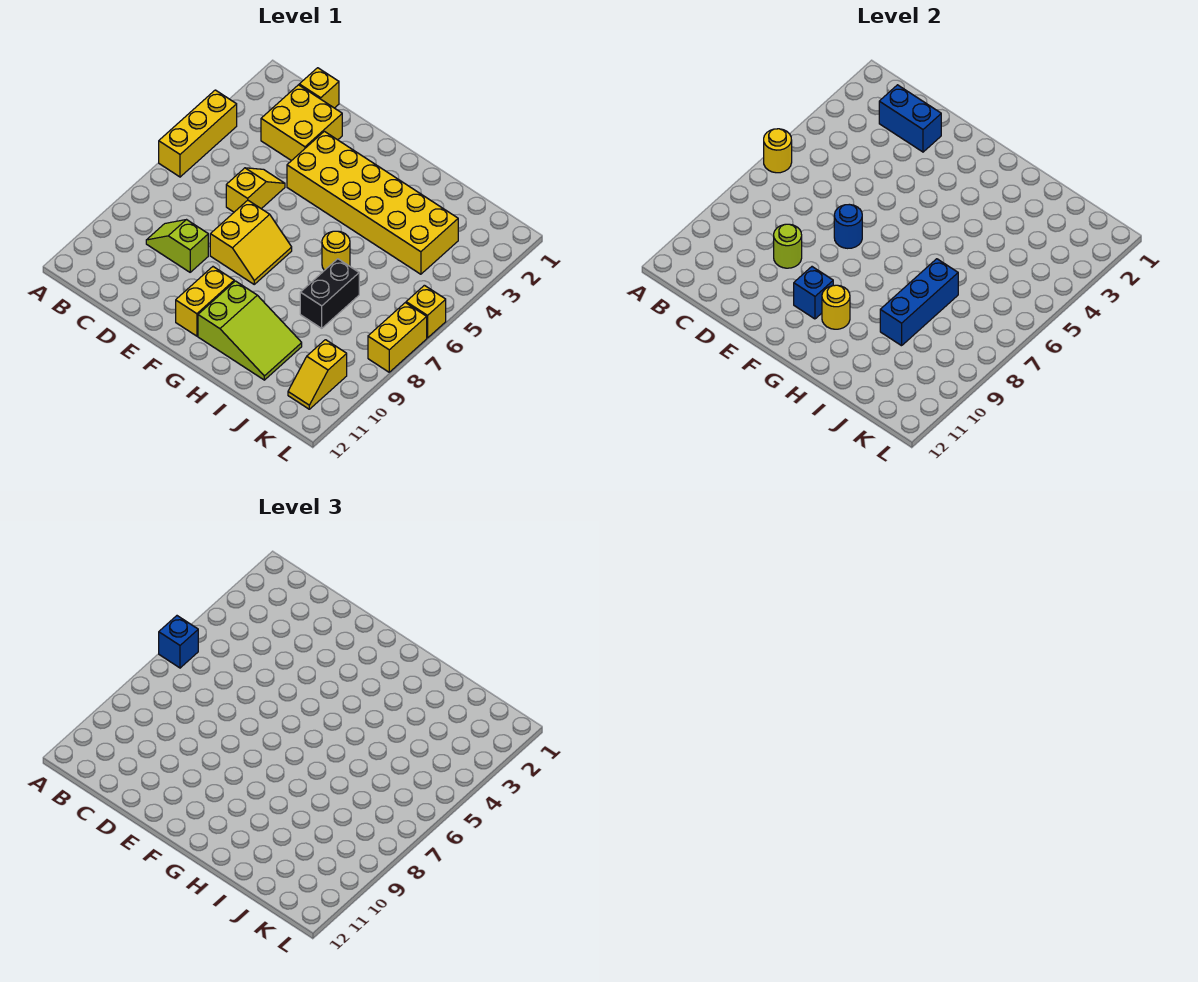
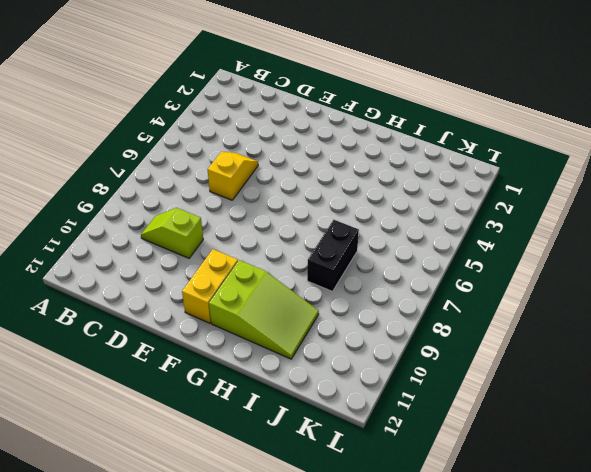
none -> yellow 1x3 brick [159,90,237,177]
none -> yellow 1x1 brick [299,68,339,108]
none -> yellow 2x2 brick [261,85,342,161]

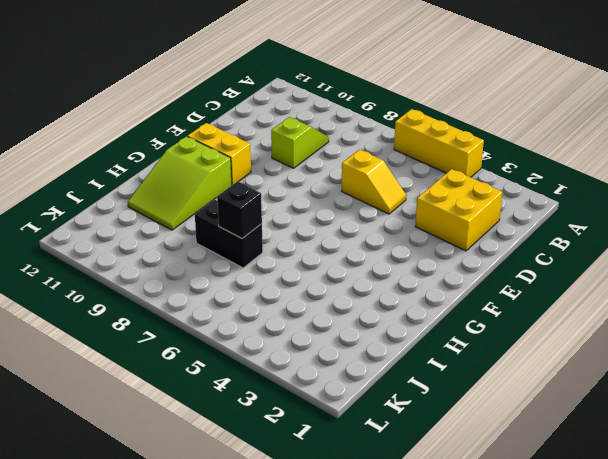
black 1x1 brick [217,181,262,238] -> blue 1x3 brick [880,259,958,346]
none -> yellow 1x1 brick [299,68,339,108]
none -> yellow 2x6 brick [287,131,458,274]
none -> yellow 2x2 slope [210,200,292,284]

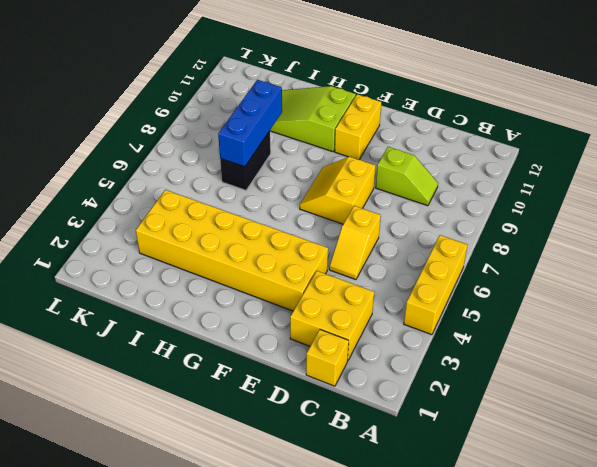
none -> yellow 1x1 round brick [322,231,350,270]
none -> yellow 1x2 slope [288,340,347,409]
none -> yellow 1x1 brick [406,285,446,338]

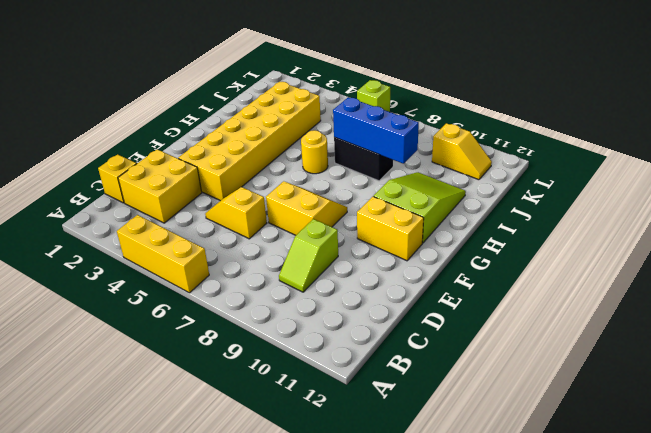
lime 1x1 brick [357,80,390,112] -> yellow 1x1 brick [406,285,446,338]
none -> yellow 1x2 brick [368,303,427,372]
none -> yellow 1x1 round brick [764,129,792,173]
none -> blue 1x2 brick [879,85,941,152]

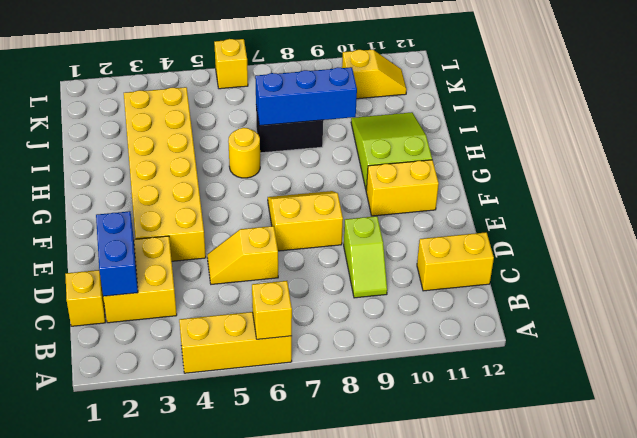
yellow 1x1 brick [252,281,292,339] -> yellow 1x1 round brick [764,129,792,173]
yellow 1x2 brick [417,232,494,291] -> yellow 1x2 brick moved to [368,303,427,372]
none -> lime 1x1 round brick [774,224,802,268]
none -> blue 1x1 round brick [834,205,862,248]
none -> blue 1x1 brick [794,267,833,319]

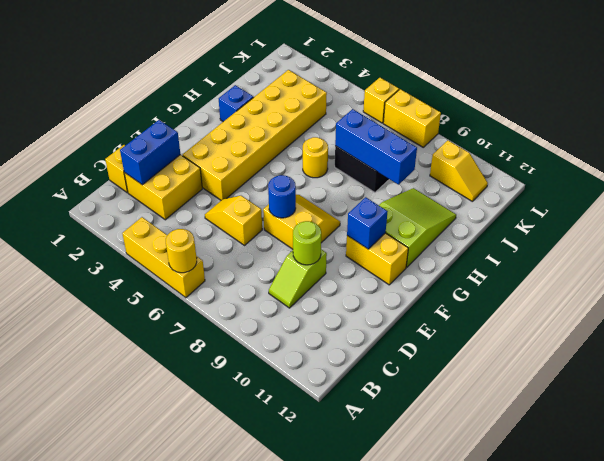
blue 1x1 brick [219,85,254,122] -> blue 1x1 brick moved to [159,616,198,668]
none -> yellow 1x1 round brick [822,285,850,329]

